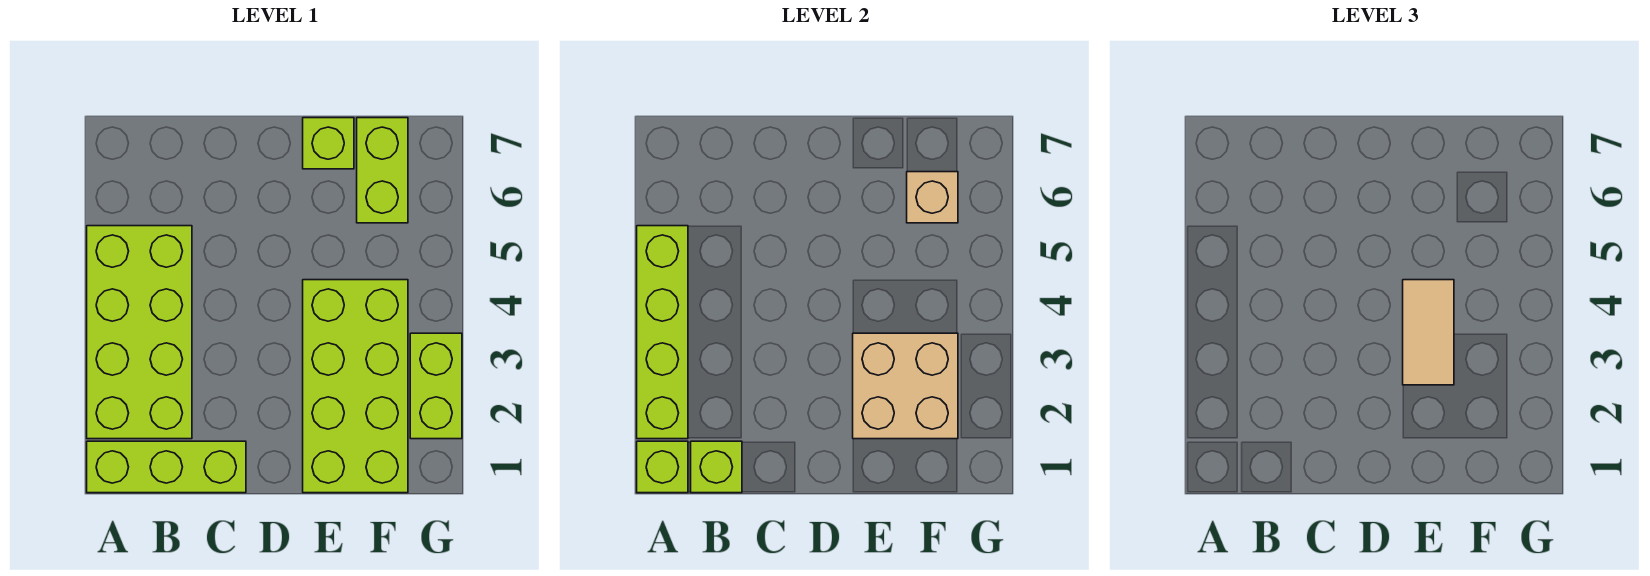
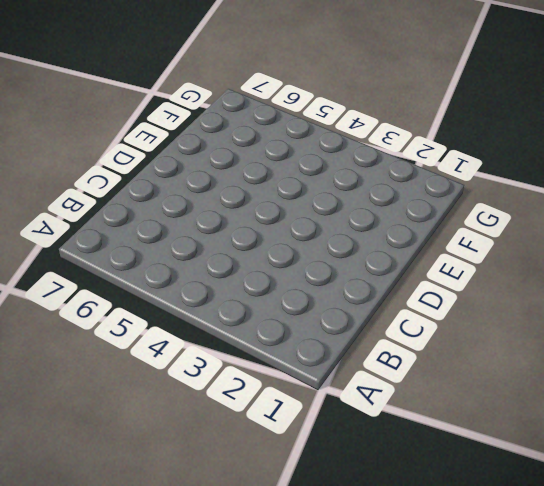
none -> lime 1x3 brick [87,441,246,493]
none -> lime 2x4 brick [87,226,192,439]
none -> lime 2x4 brick [303,280,408,493]

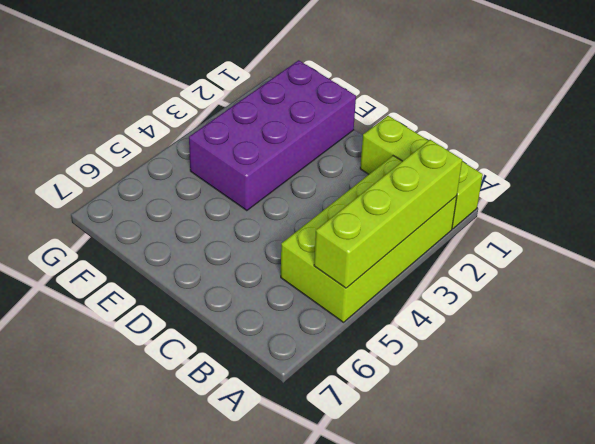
purple 2x4 brick [189,60,356,211] -> lime 2x4 brick [303,280,408,493]
none -> lime 1x1 brick [303,118,354,169]
none -> lime 1x2 brick [357,118,408,223]
none -> lime 1x2 brick [410,333,462,439]

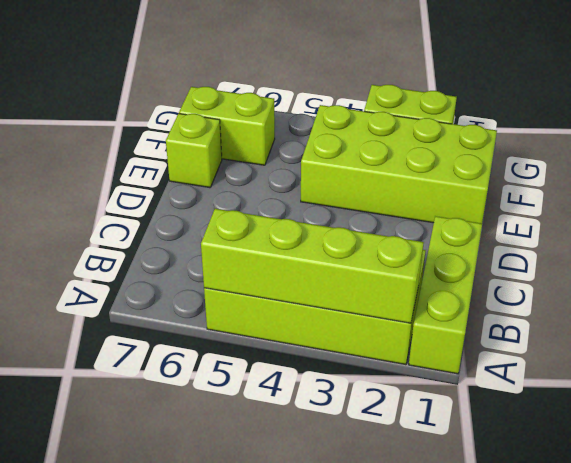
none -> lime 1x1 brick [637,441,688,493]
none -> lime 1x1 brick [691,441,742,493]
none -> tan 2x2 brick [853,333,958,439]

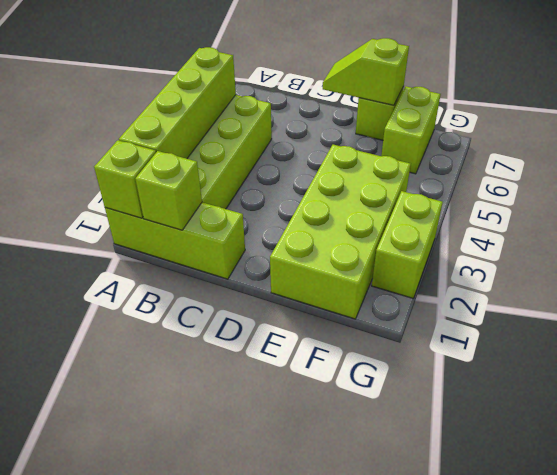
lime 1x2 slope [323,38,409,105] -> none
none -> tan 2x2 brick [853,333,958,439]
none -> tan 1x1 brick [907,172,958,223]
none -> tan 1x2 tile [1403,280,1454,385]

